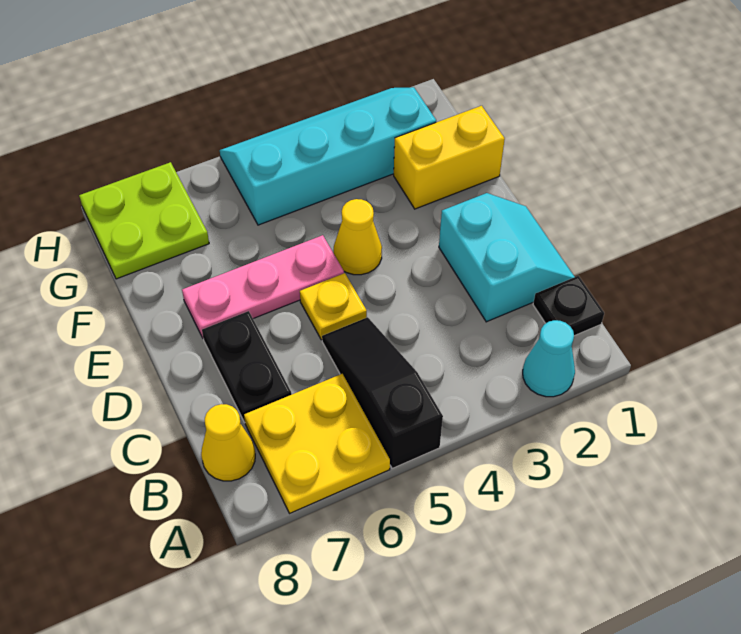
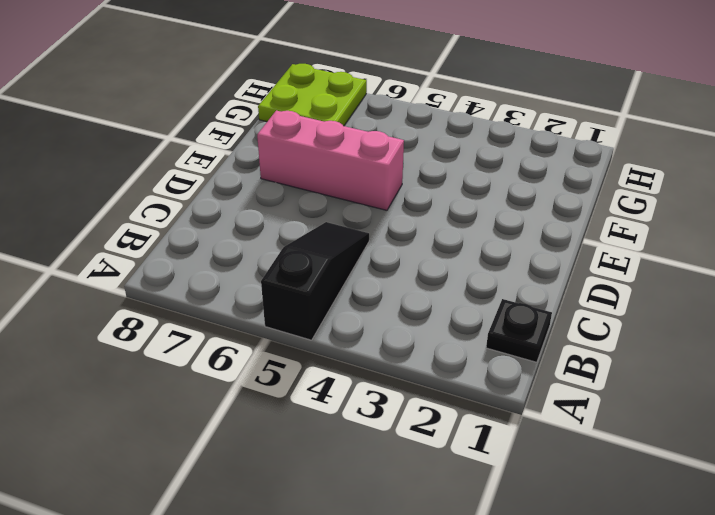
pink 1x3 brick [257,110,404,210] -> pink 1x3 plate [182,235,344,338]
none -> cyan 1x1 cone [523,320,575,397]
none -> yellow 2x2 plate [244,374,390,513]
none -> yellow 1x1 cone [201,404,255,481]

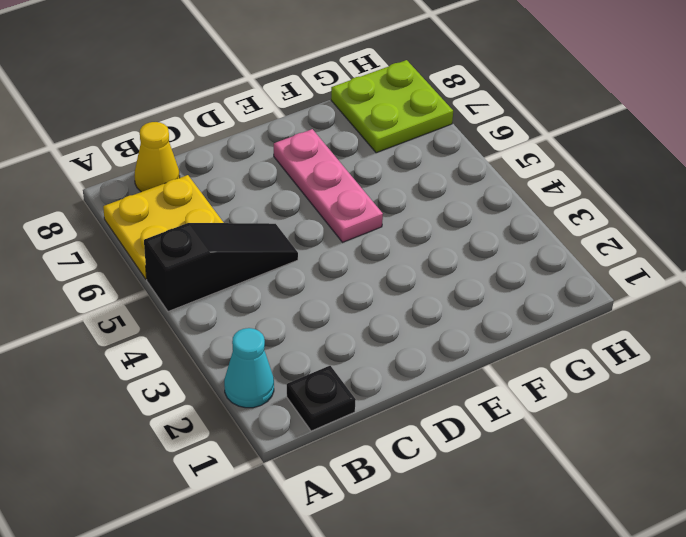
none -> cyan 2x2 slope [439,193,575,322]
none -> black 1x2 plate [202,311,292,422]
none -> yellow 1x1 plate [300,273,367,340]

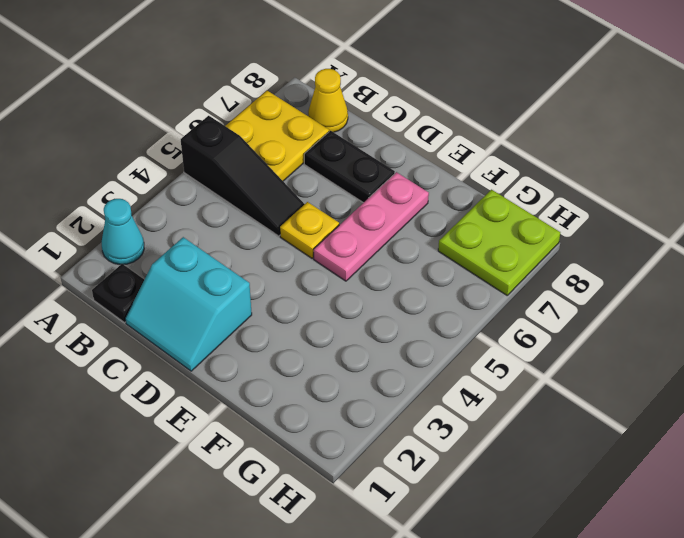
none -> yellow 1x1 cone [334,199,382,275]
none -> yellow 1x2 brick [394,106,505,209]
none -> cyan 2x4 slope [220,87,436,225]

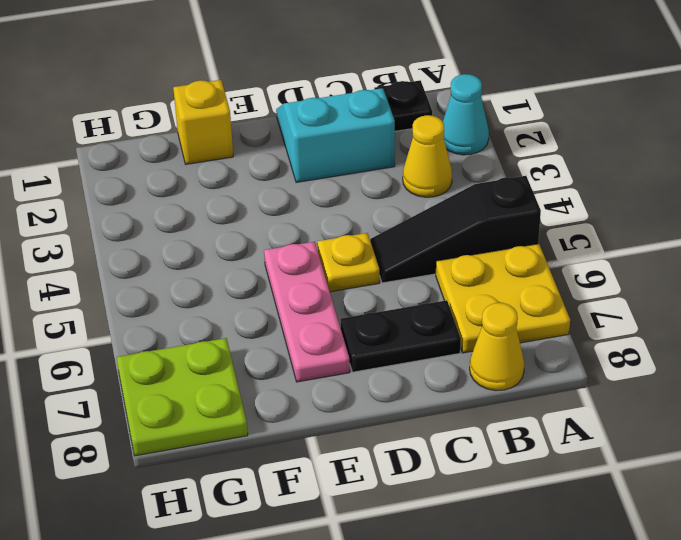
yellow 1x1 cone [403,115,452,197] -> yellow 1x1 cone moved to [334,199,382,275]
yellow 1x1 brick [173,80,233,164] -> yellow 1x2 brick [394,106,505,209]
none -> cyan 2x4 slope [220,87,436,225]

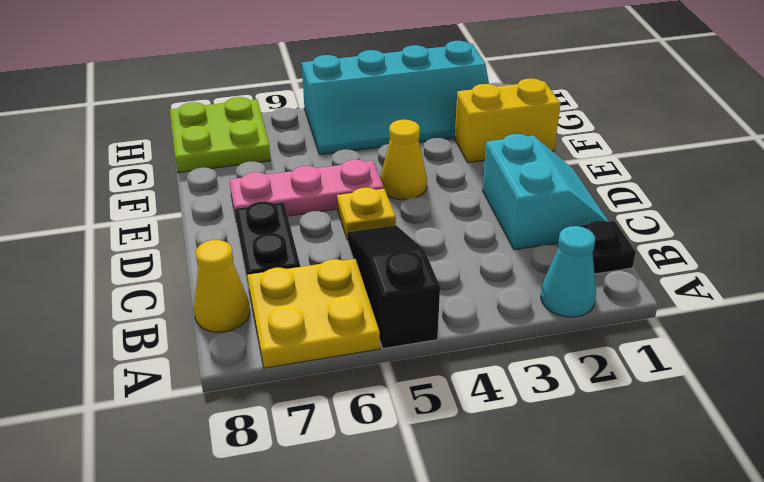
cyan 2x4 slope [302,41,489,155] -> cyan 2x4 slope turned to [220,87,436,225]

